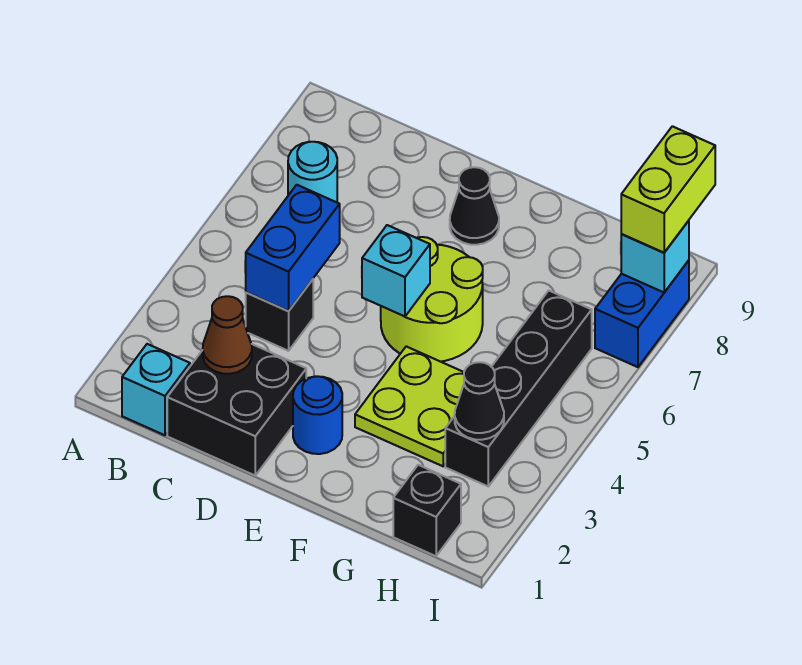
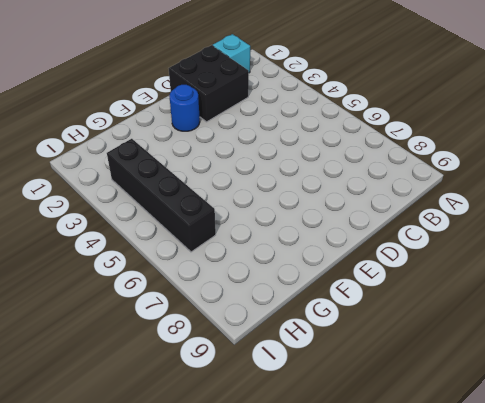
none -> cyan 1x1 round brick [288,142,337,202]
none -> black 1x1 brick [246,279,313,351]
none -> lime 2x2 round brick [381,237,483,362]

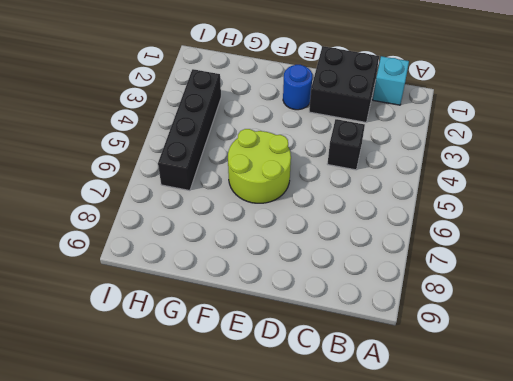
none -> cyan 1x1 round brick [288,142,337,202]
none -> black 1x1 cone [450,167,499,245]
none -> lime 2x2 plate [355,346,464,466]

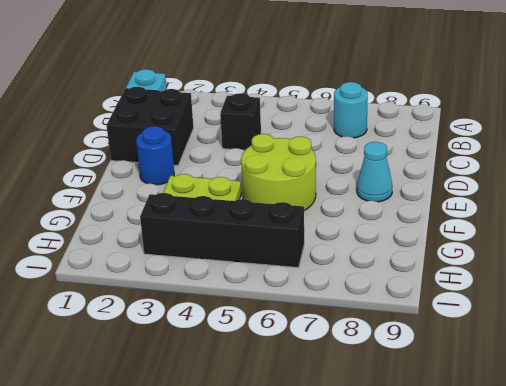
cyan 1x1 cone [357,142,392,202] -> black 1x1 cone [450,167,499,245]
none -> black 1x1 brick [393,465,461,556]
none -> blue 1x2 brick [595,260,689,367]
none -> brown 1x1 cone [203,296,252,374]

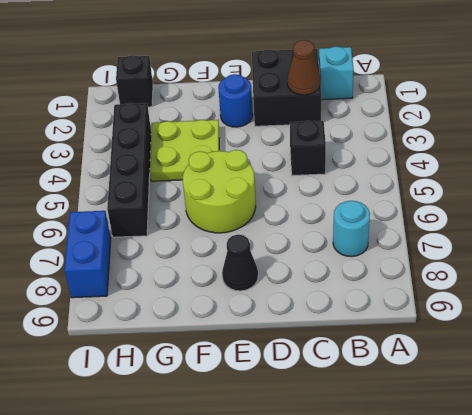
none -> blue 1x2 brick [246,185,340,311]
none -> cyan 1x1 brick [362,225,430,317]
none -> black 1x1 cone [455,362,504,440]

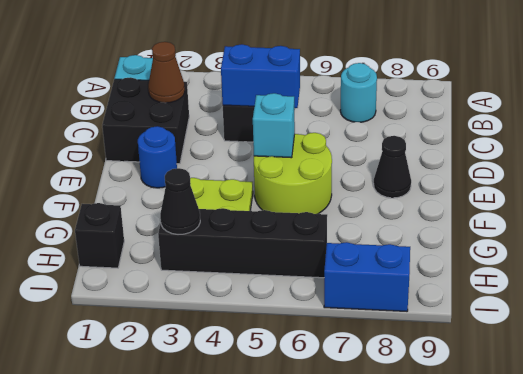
none -> cyan 1x1 brick [621,221,689,292]
none -> lime 1x2 brick [621,126,715,253]

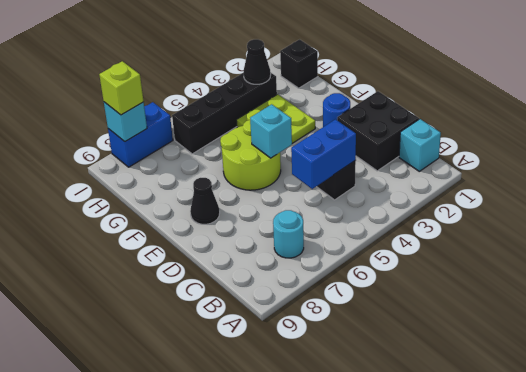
lime 1x1 brick [99,61,144,115] -> lime 1x2 brick [621,126,715,253]
none -> brown 1x1 cone [203,296,252,374]

